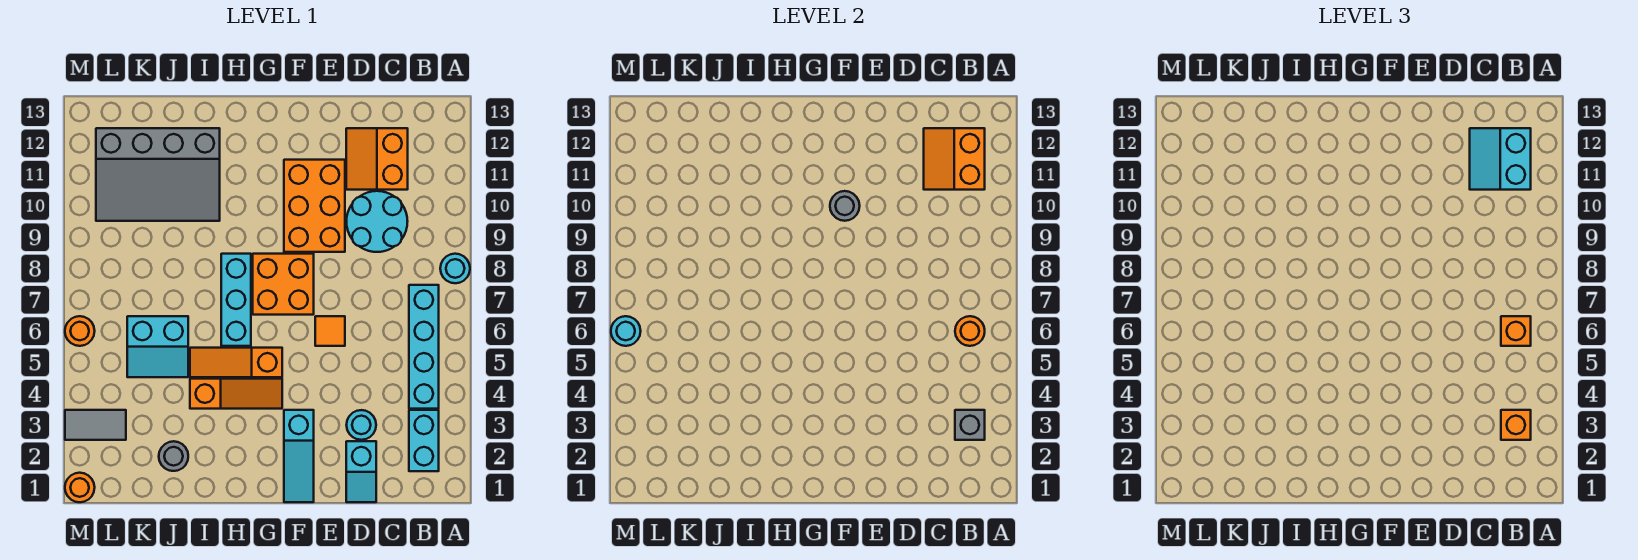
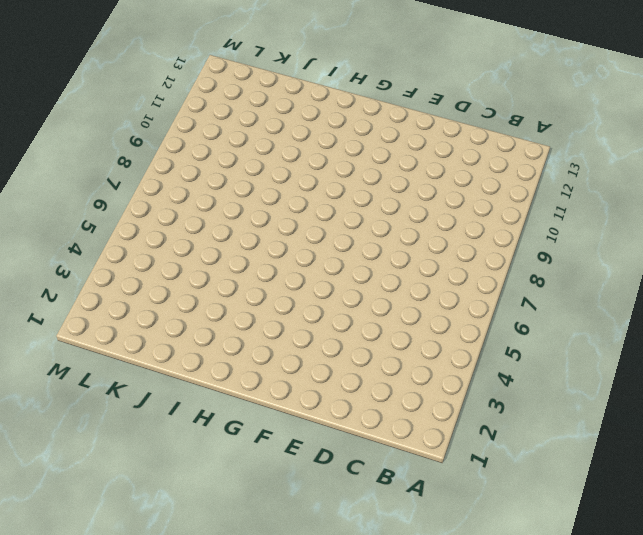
none -> cyan 1x1 round brick [440,254,470,283]
none -> cyan 1x2 brick [409,410,439,471]
none -> cyan 1x4 brick [409,285,439,409]

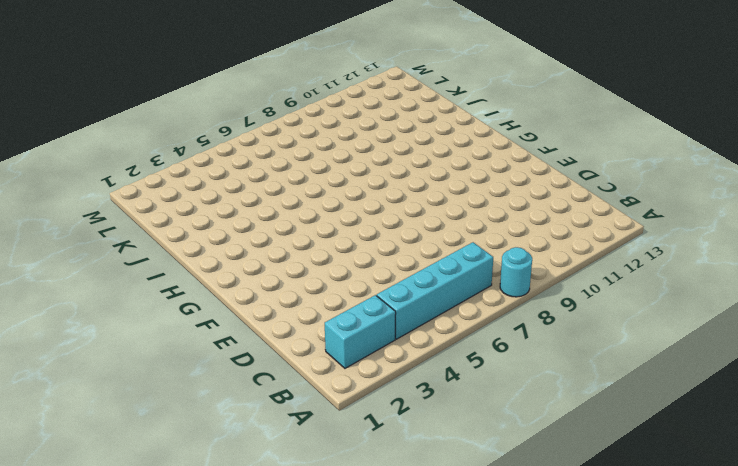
none -> cyan 2x2 round brick [346,191,408,252]
none -> orange 2x2 slope [346,128,408,190]
none -> cyan 1x2 slope [346,441,376,502]

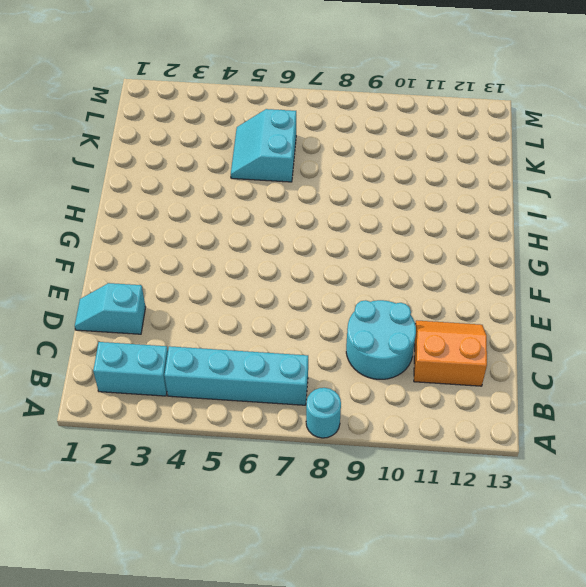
none -> cyan 1x1 round brick [347,410,376,440]
none -> orange 1x1 tile [315,316,345,346]
none -> orange 2x3 brick [284,160,345,252]

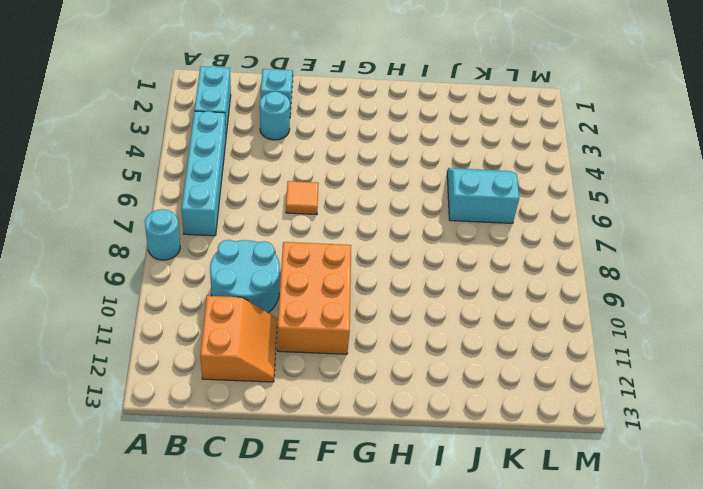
none -> cyan 1x3 slope [284,410,314,502]
none -> orange 2x2 brick [253,254,314,315]
none -> orange 1x3 slope [190,379,282,409]

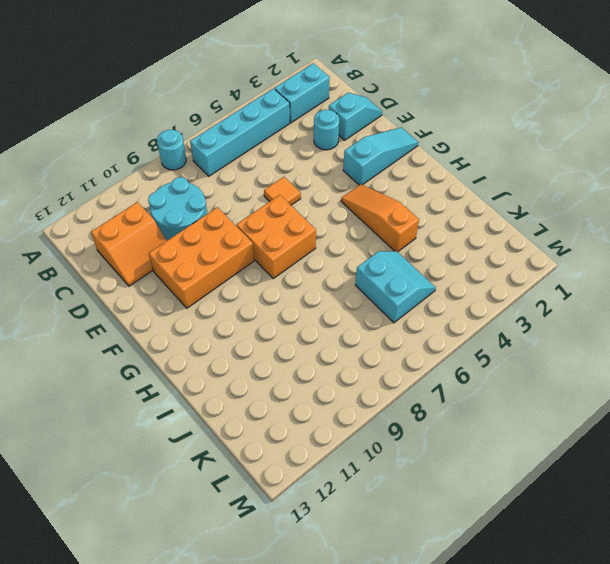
none -> orange 1x3 slope [190,348,282,377]
none -> cyan 1x3 brick [221,254,251,346]
none -> grey 3x4 slope [96,128,220,221]

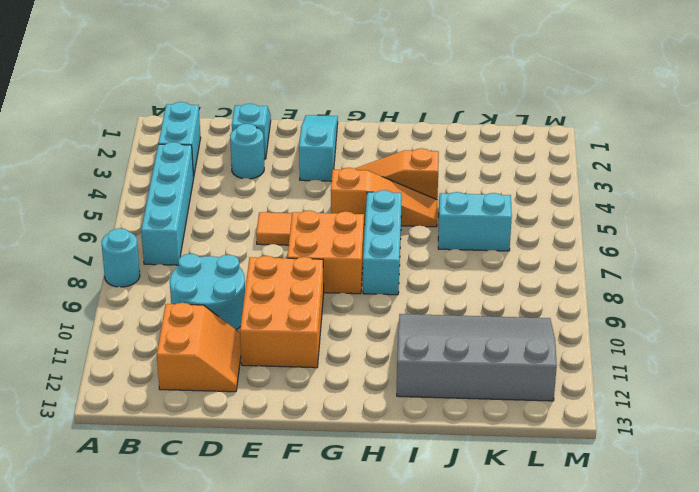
none -> grey 1x1 round brick [159,441,188,471]
none -> grey 1x2 tile [65,410,126,440]
none -> orange 1x1 round brick [65,473,95,502]

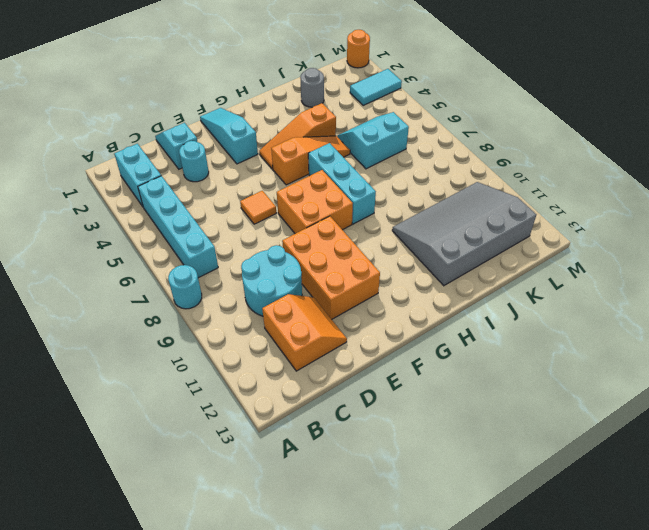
cyan 1x2 tile [350,69,402,105] -> grey 1x2 tile [65,410,126,440]
none -> orange 1x1 round brick [65,316,95,346]
none -> grey 1x1 brick [955,410,985,440]
none -> orange 1x1 round brick [955,316,985,346]

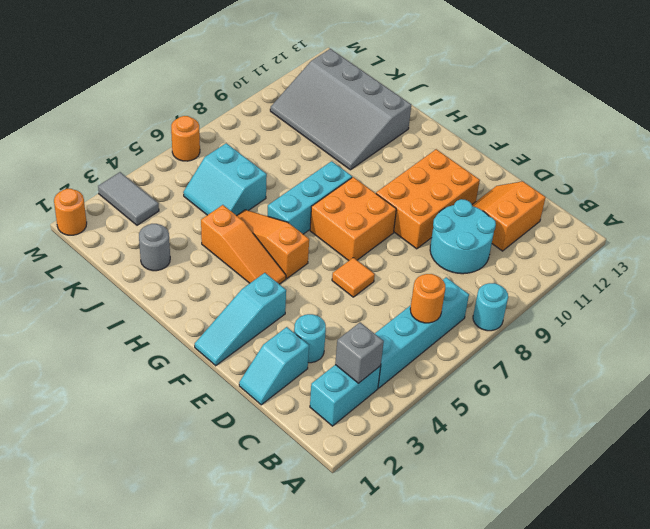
none -> orange 2x2 slope [924,128,985,190]
none -> grey 1x1 round brick [830,191,860,221]
none -> cyan 1x1 round brick [611,316,641,346]

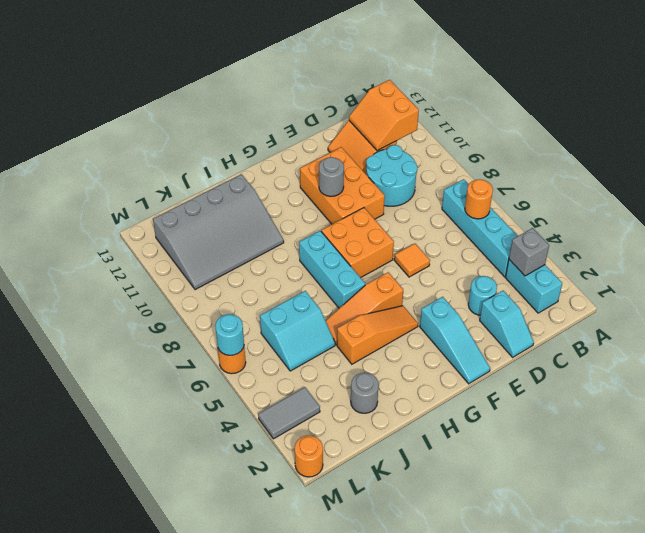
none -> cyan 1x1 round brick [440,254,470,283]
none -> orange 1x1 brick [1501,410,1531,440]
none -> orange 1x1 brick [1501,316,1531,346]

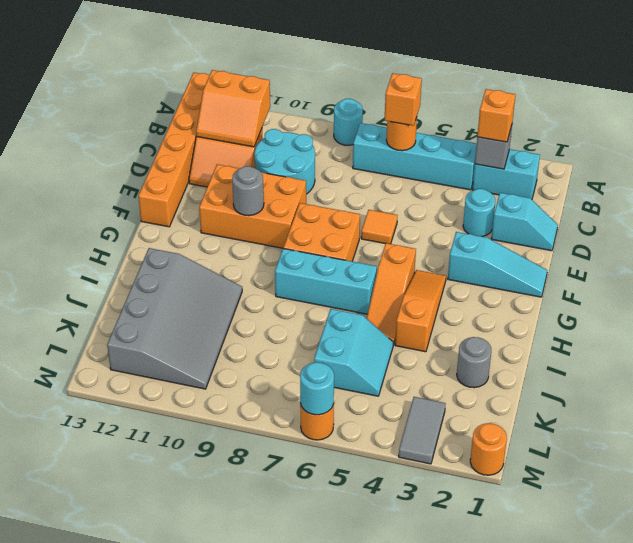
orange 1x6 brick [138,73,210,227] -> none
none -> cyan 2x2 slope [1470,128,1531,190]

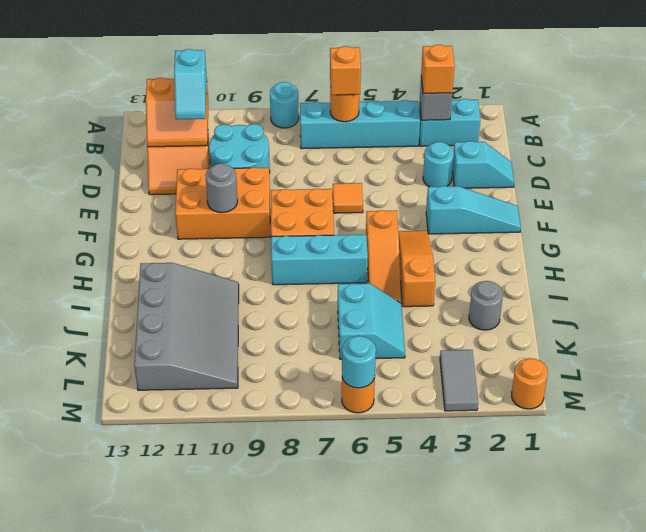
cyan 1x2 slope [174,49,207,119] -> cyan 2x2 slope [1470,128,1531,190]

